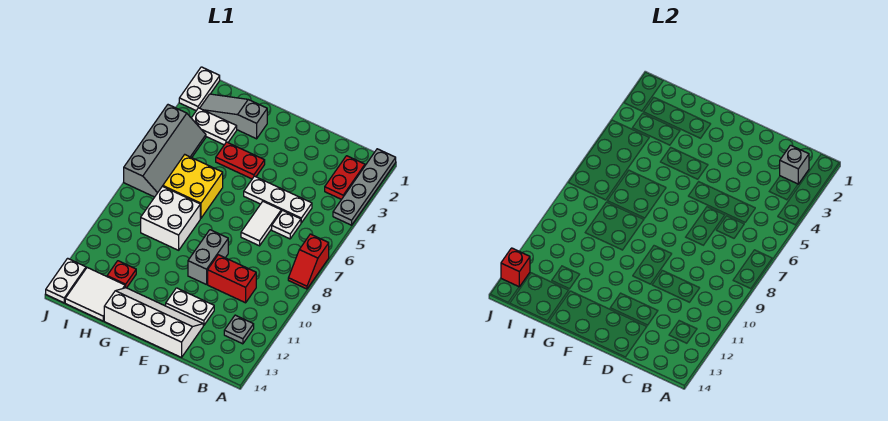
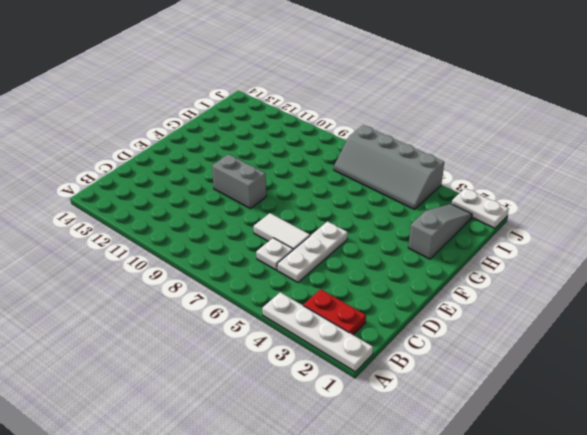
white 1x4 plate [262,292,373,372] -> grey 1x4 plate [333,149,396,225]
none -> red 1x2 slope [288,234,329,289]
none -> grey 1x1 plate [224,315,254,344]
none -> red 1x2 brick [208,255,256,303]

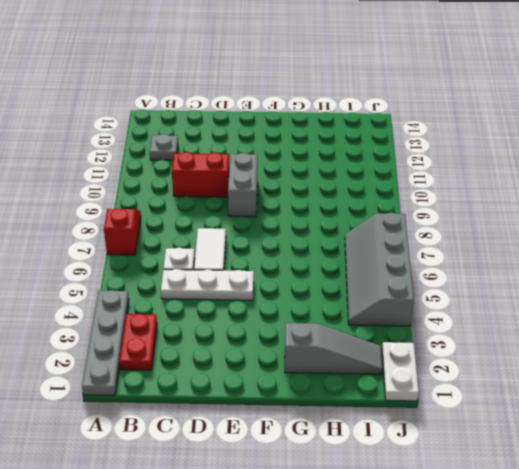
none -> white 1x2 plate [166,288,214,326]
none -> white 2x4 slope [104,288,203,357]
none -> red 1x2 plate [216,142,265,179]

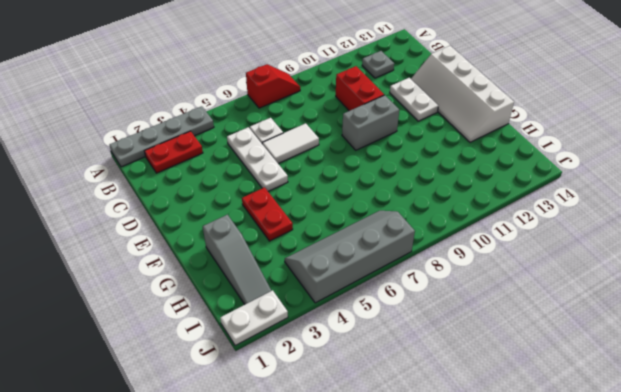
none -> yellow 2x2 brick [163,155,223,218]
none -> white 2x2 brick [141,186,200,250]
none -> white 1x2 plate [192,108,237,145]

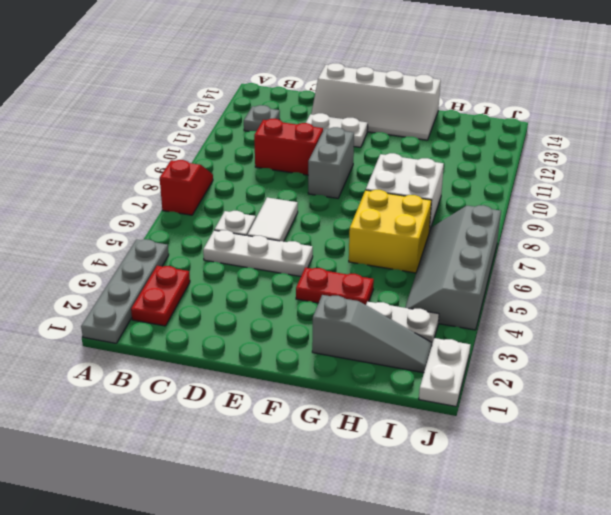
none -> red 1x1 plate [107,261,136,288]
none -> white 2x2 tile [65,268,125,321]
none -> white 1x2 plate [46,258,86,303]

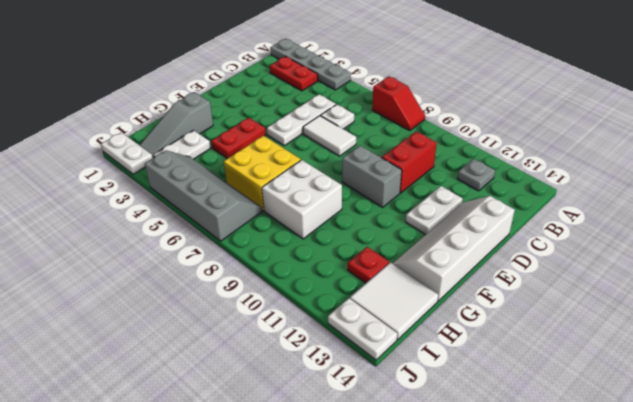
none -> grey 1x1 brick [780,145,809,184]
none -> red 1x1 brick [501,248,530,287]

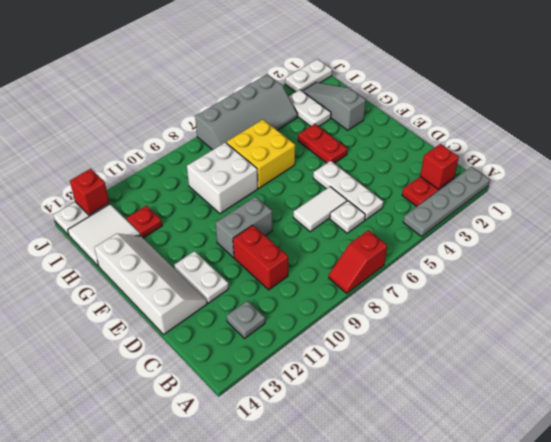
red 1x1 brick [420,144,459,189] -> grey 1x1 brick [780,145,809,184]

